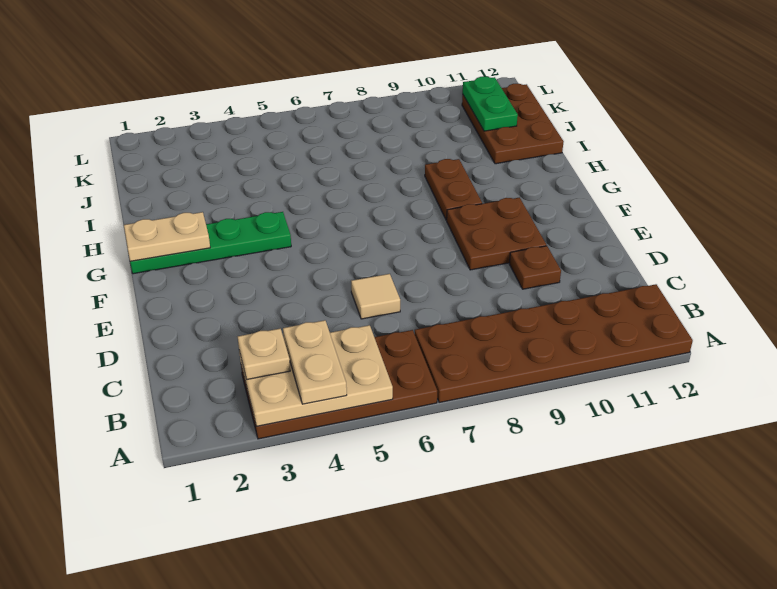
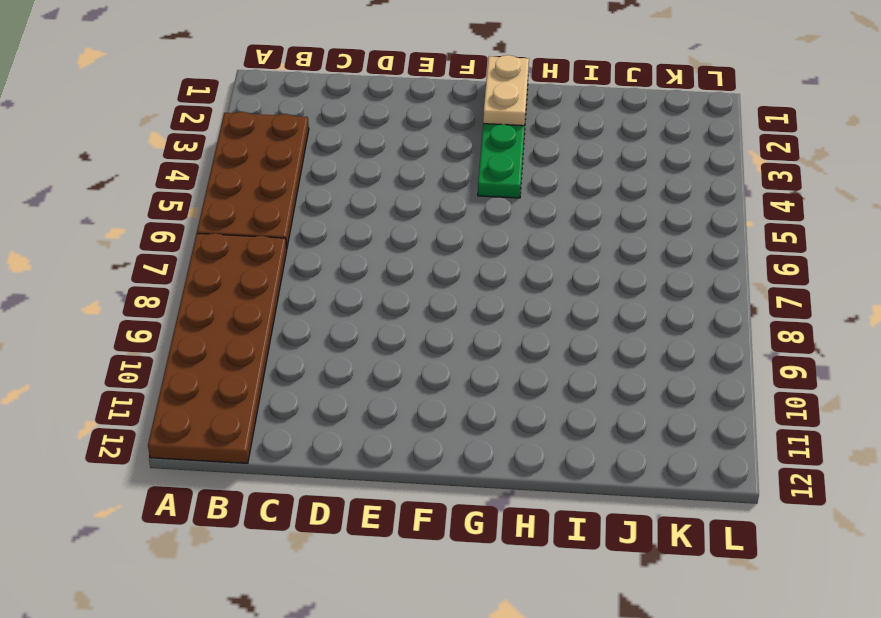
none -> tan 1x1 tile [351,274,400,319]
none -> brown 1x1 plate [509,246,561,289]
none -> brown 2x2 plate [447,198,546,270]

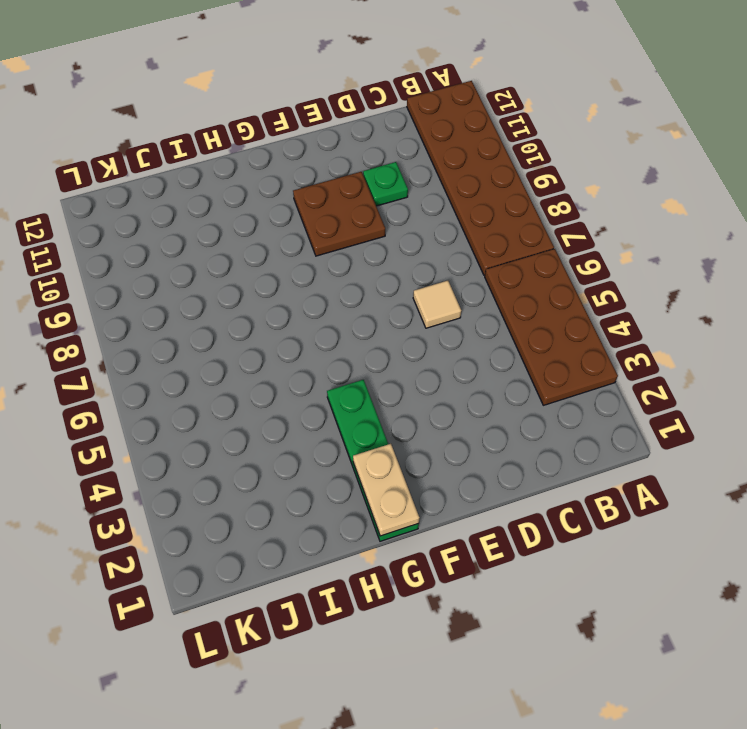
green 1x1 plate [363,162,408,206] -> brown 1x1 plate [509,246,561,289]
none -> brown 1x2 plate [425,159,482,220]
none -> brown 2x3 plate [462,84,564,164]
none -> tan 2x3 plate [239,325,393,426]

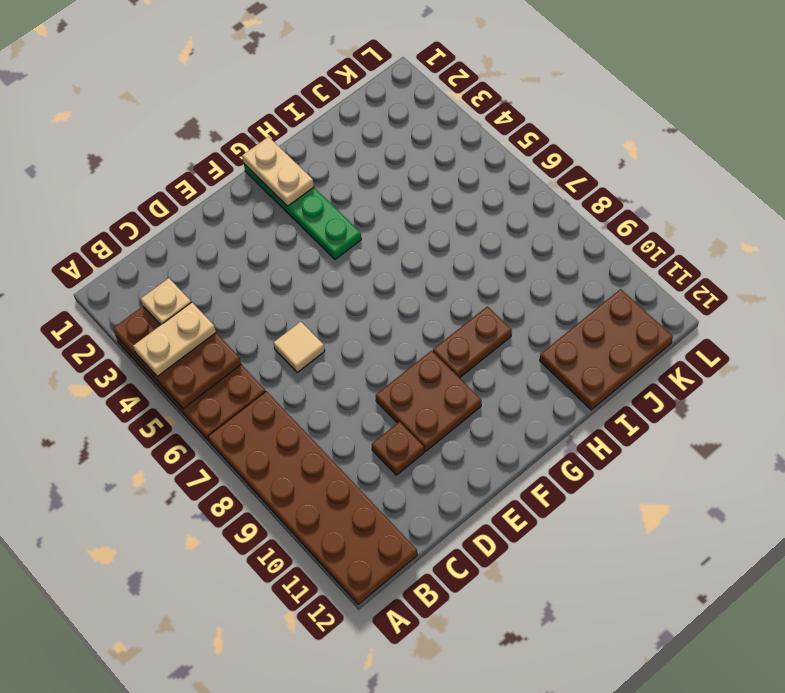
brown 2x3 plate [113,306,241,409] -> tan 2x3 plate [239,325,393,426]
none -> green 1x2 plate [463,77,518,131]

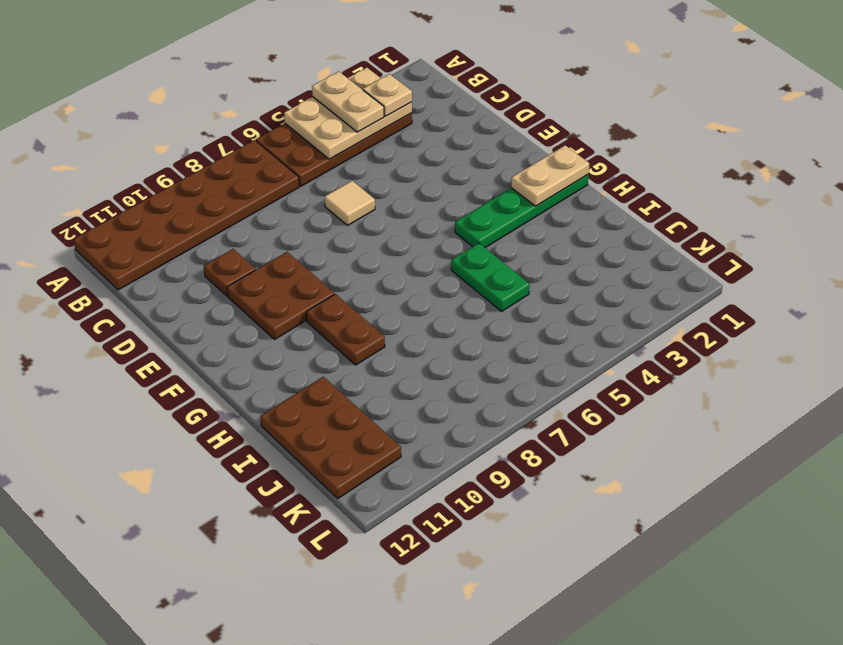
green 1x2 plate [451,243,530,311] -> green 1x2 plate moved to [463,77,518,131]

